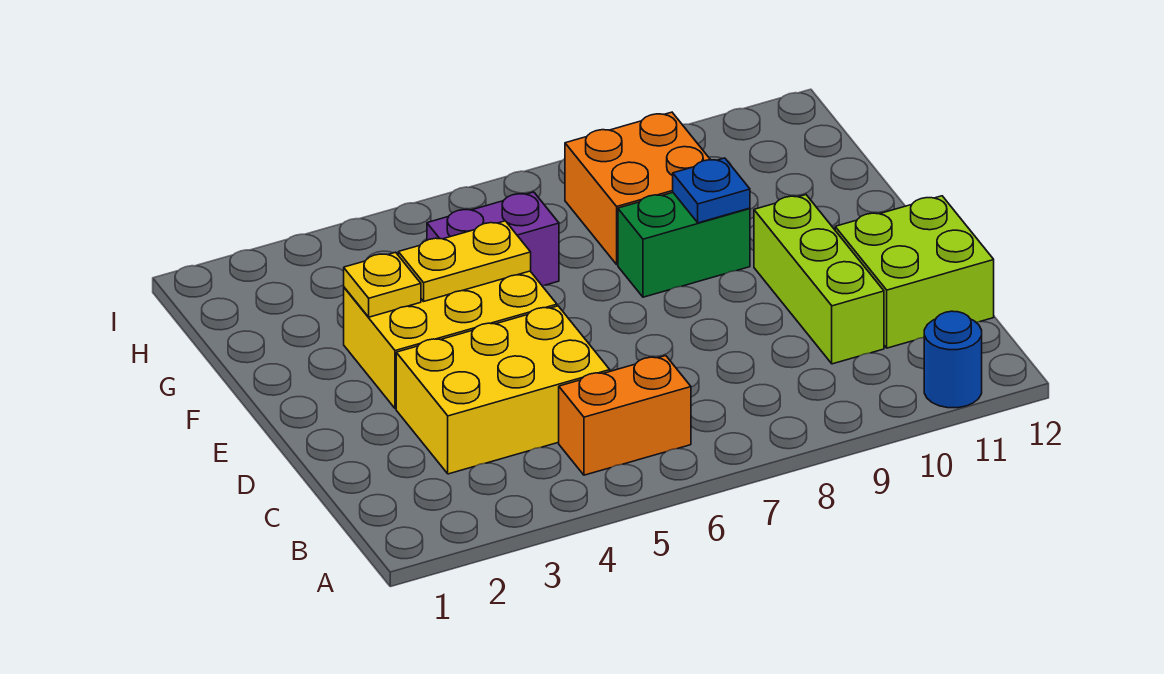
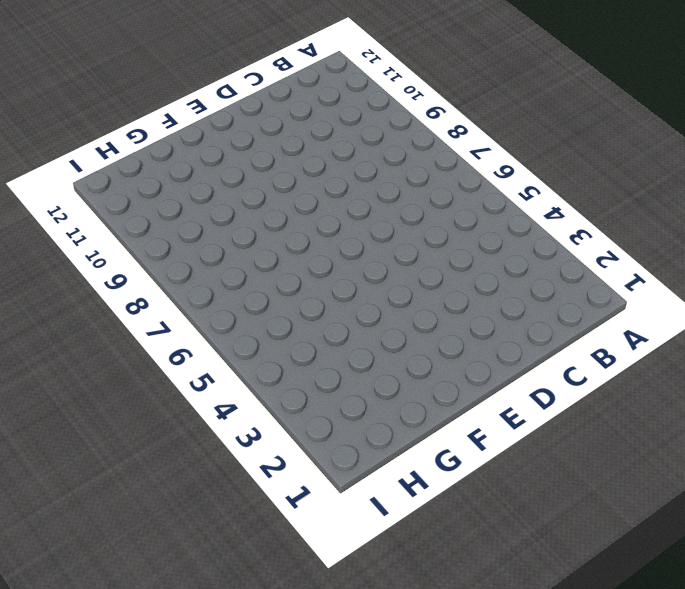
none -> blue 1x1 round brick [924,311,982,408]
none -> orange 1x2 brick [559,356,691,475]
none -> yellow 2x3 brick [396,306,610,474]

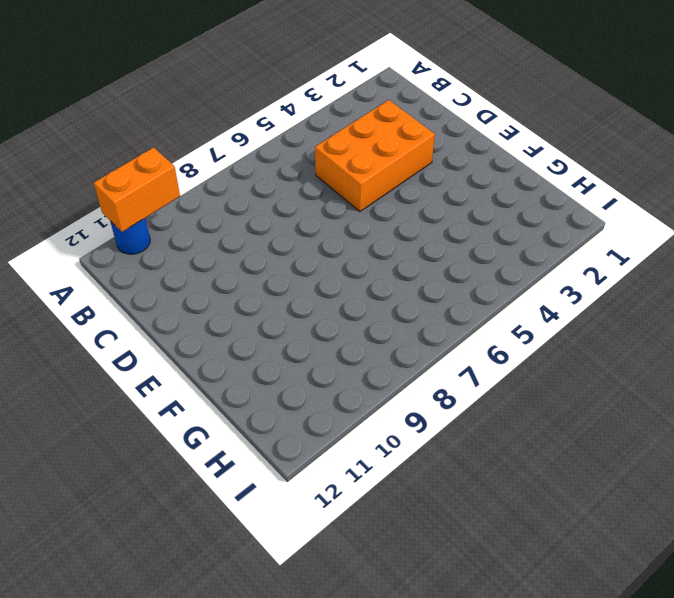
orange 1x2 brick [94,147,180,232] -> orange 1x2 brick moved to [559,356,691,475]
orange 2x3 brick [315,100,435,212] -> yellow 2x3 brick [396,306,610,474]
none -> lime 1x3 brick [754,195,884,364]
none -> lime 2x2 brick [835,196,994,348]
none -> yellow 2x3 brick [344,271,557,409]

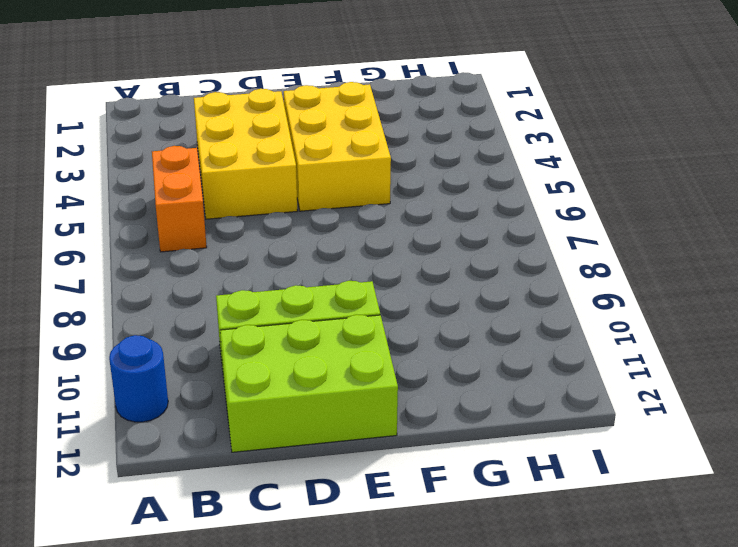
lime 2x3 brick [220,315,398,452] -> lime 2x2 brick [835,196,994,348]
none -> green 1x2 brick [618,193,750,297]
none -> purple 1x2 brick [427,192,559,286]
none -> orange 2x2 brick [565,112,710,264]

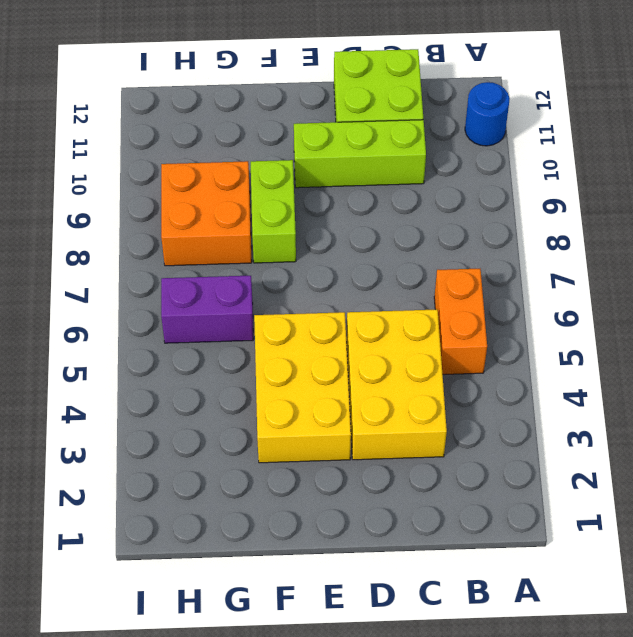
lime 1x2 brick [251,160,296,263] -> green 1x2 brick [618,193,750,297]
purple 1x2 brick [161,276,253,343] -> purple 1x2 brick turned to [427,192,559,286]
none -> yellow 1x1 plate [344,252,421,317]
none -> yellow 1x2 plate [398,221,531,301]
none -> blue 1x1 plate [673,158,750,223]

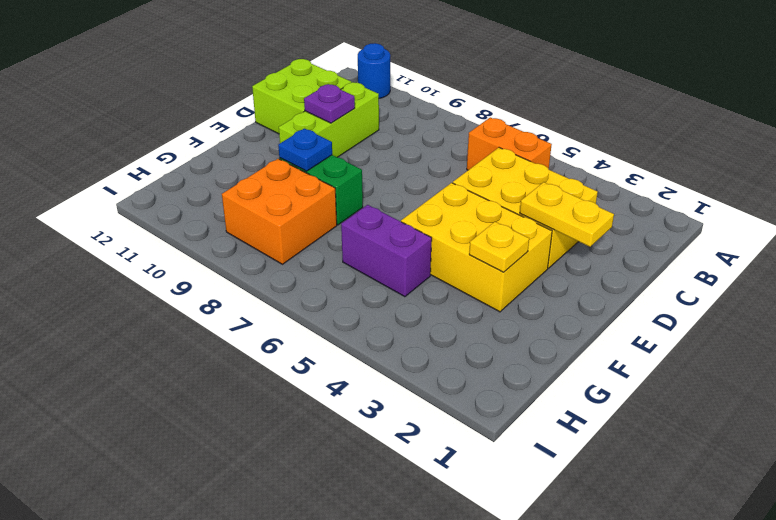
yellow 1x2 plate [520,182,614,247] -> yellow 1x2 plate moved to [398,221,531,301]
purple 1x1 plate [304,84,355,123] -> none

